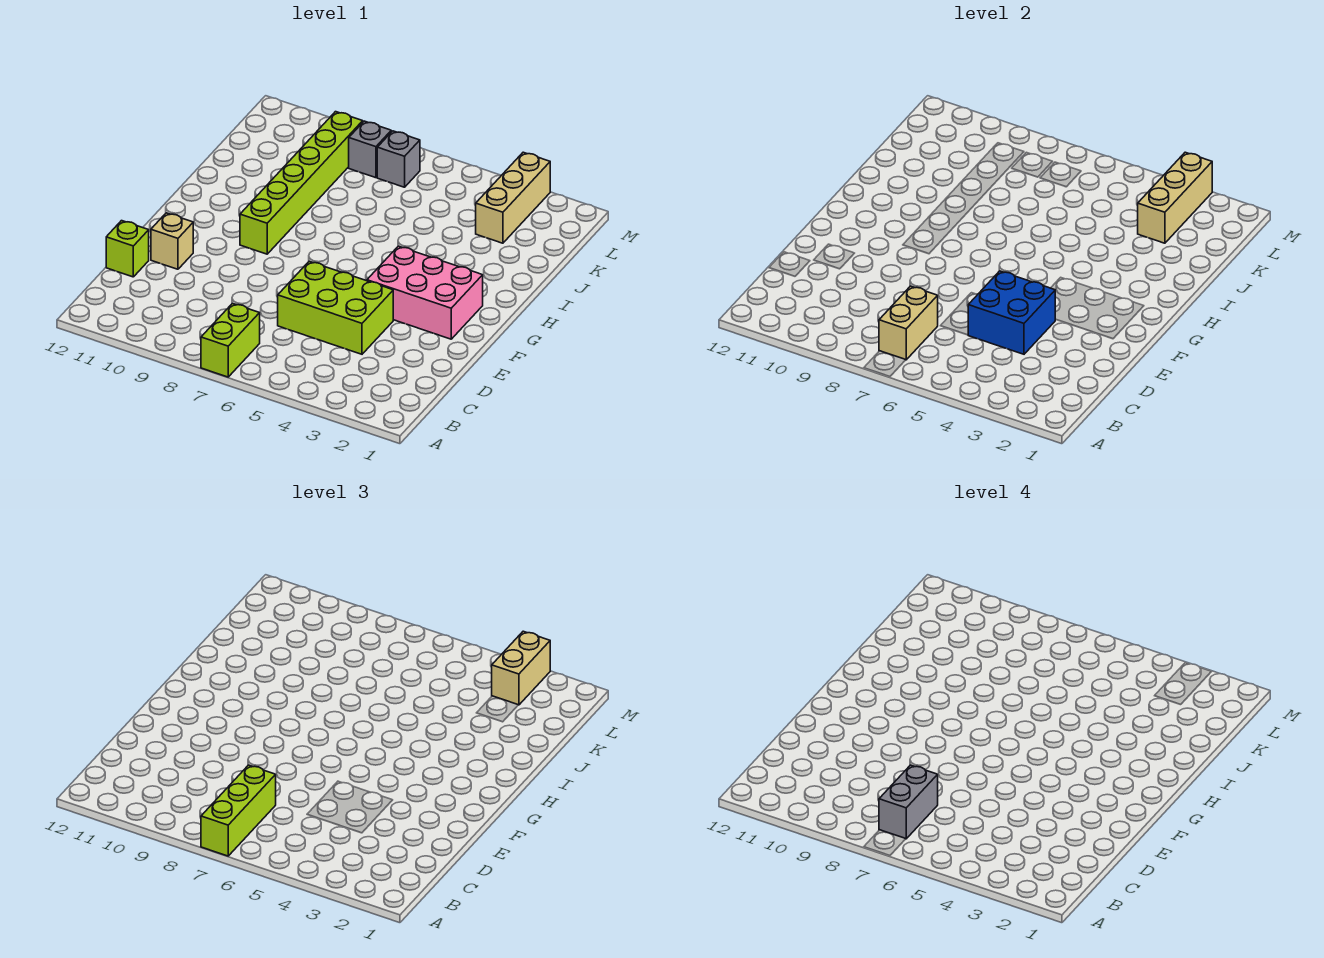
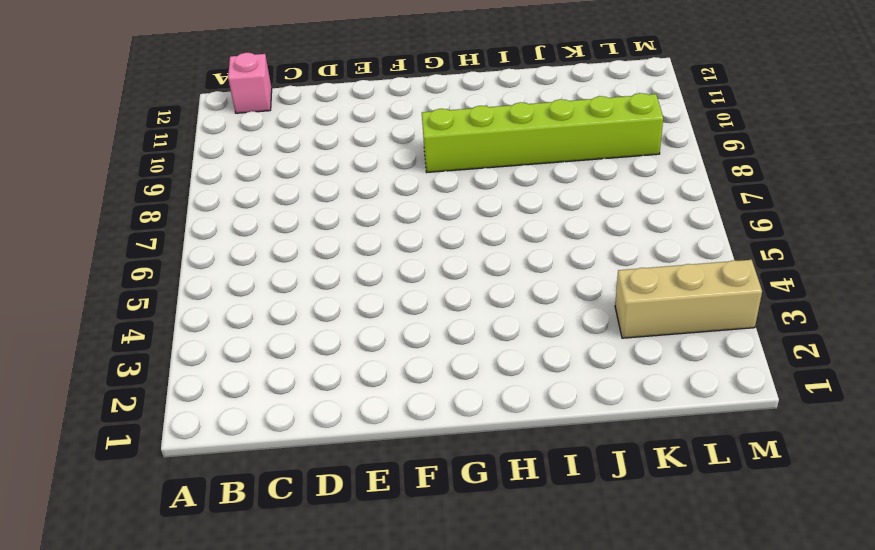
pink 1x1 brick [228,53,272,113] -> none
none -> lime 1x2 brick [201,304,260,377]
none -> lime 2x3 brick [278,261,393,354]
none -> lime 1x1 brick [106,221,149,277]

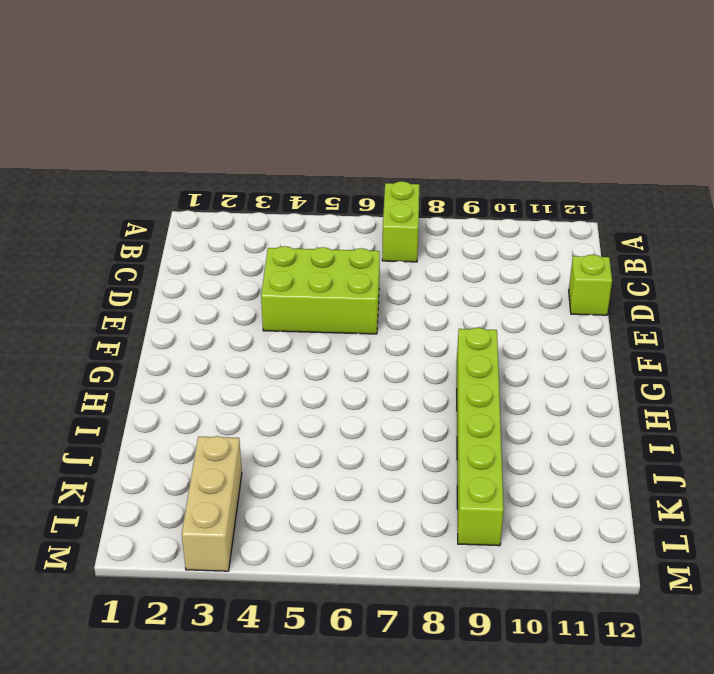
none -> tan 1x1 brick [151,213,193,269]
none -> pink 2x3 brick [367,246,483,339]
none -> grey 1x1 brick [377,131,420,187]

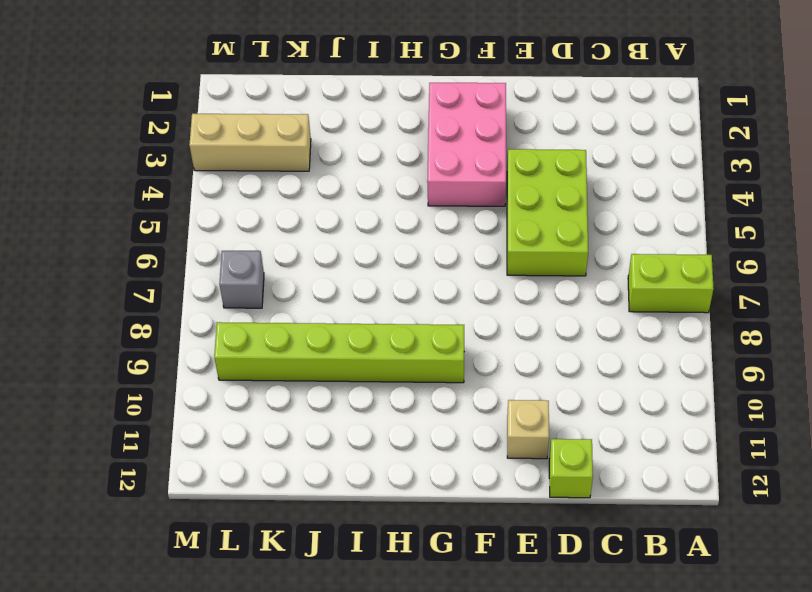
none -> grey 1x1 brick [349,121,391,178]
none -> tan 1x2 brick [879,286,938,360]
none -> blue 2x2 brick [968,271,1055,354]

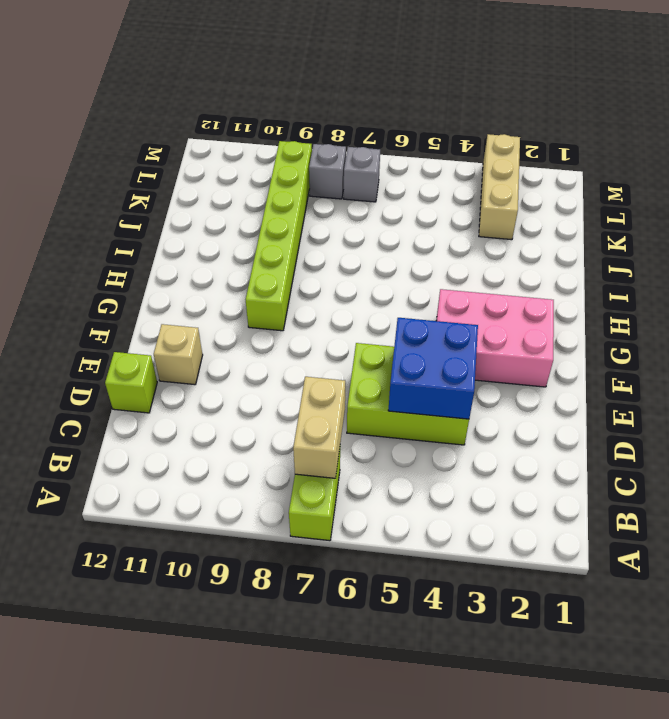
none -> tan 1x3 brick [1138,152,1212,243]
none -> lime 1x3 brick [201,765,276,856]
none -> tan 1x2 brick [492,631,550,705]

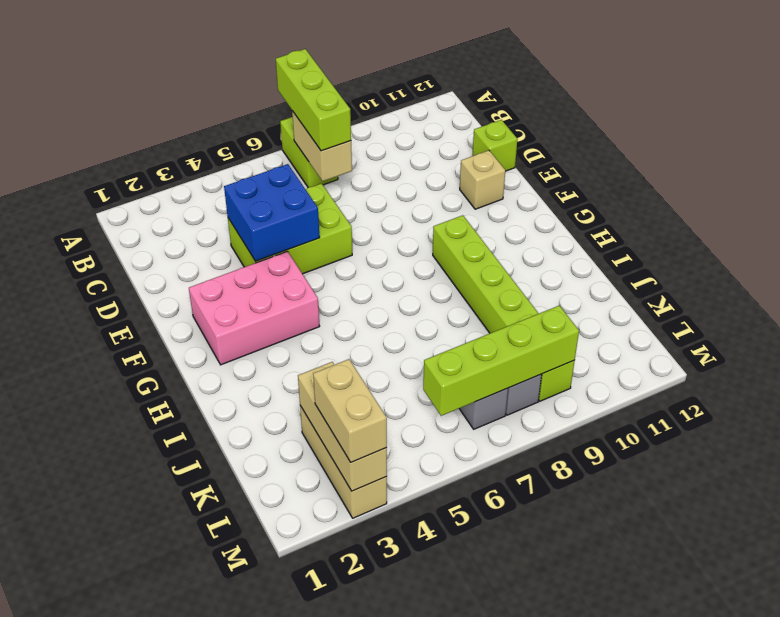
lime 1x4 brick [423,305,579,416] -> none
none -> grey 1x2 brick [879,765,938,839]

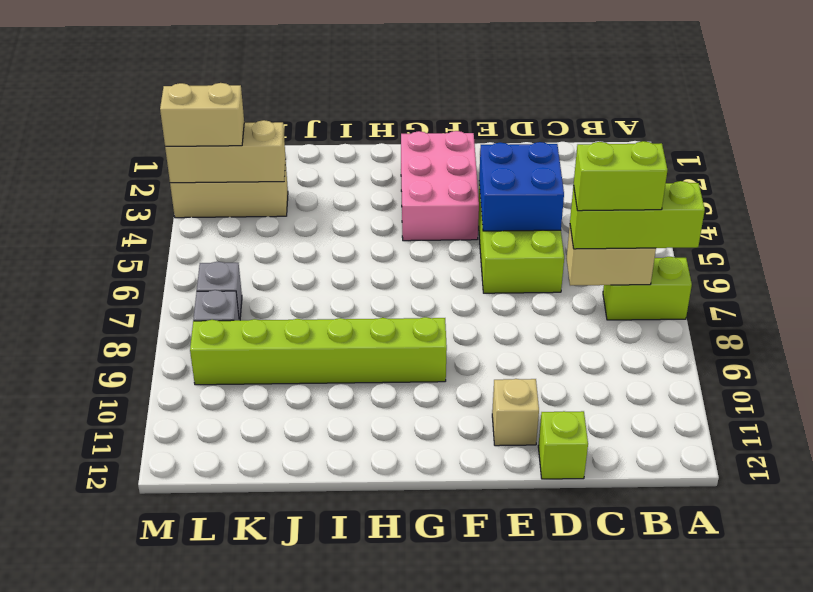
lime 1x2 brick [574,141,667,211] -> grey 1x2 brick [879,765,938,839]

